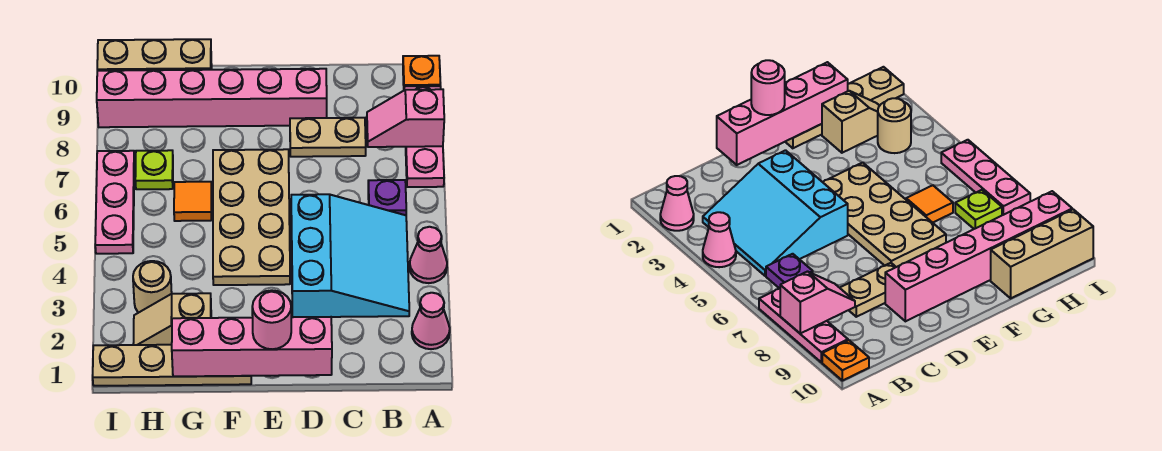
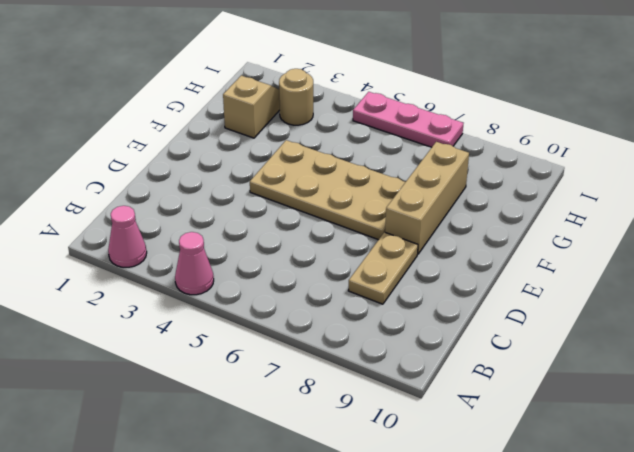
tan 1x3 brick [385,142,469,254] -> tan 1x3 brick moved to [97,39,212,71]
none -> pink 1x3 plate [404,86,444,187]
none -> orange 1x1 plate [403,56,440,87]
none -> cyan 3x3 slope [291,194,409,317]

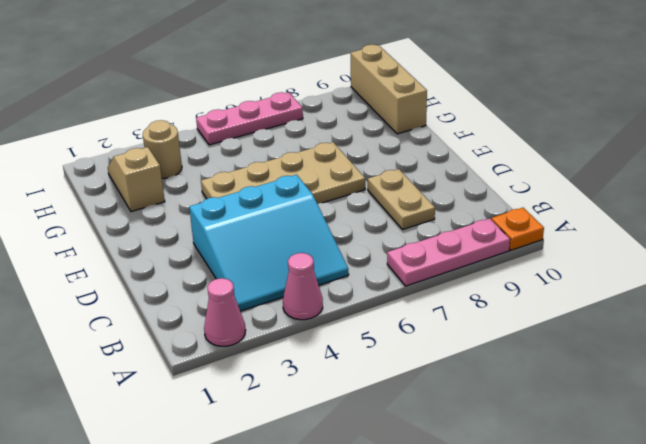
none -> purple 1x1 plate [368,180,406,215]
none -> pink 1x6 brick [97,69,327,127]
none -> tan 1x4 plate [93,345,251,386]

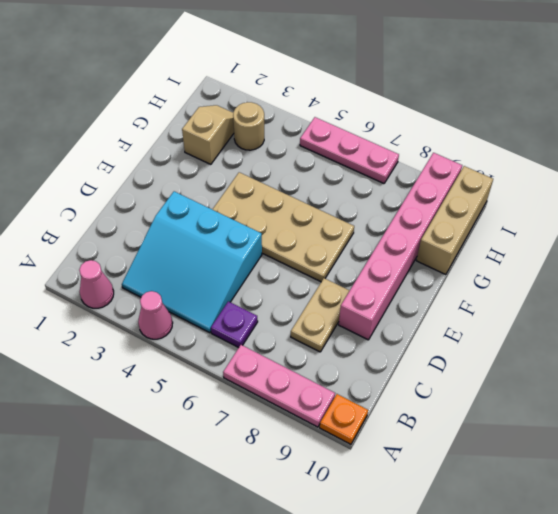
none -> tan 1x4 plate [93,345,251,386]
none -> orange 1x1 tile [174,182,212,221]
none -> lime 1x1 plate [135,150,173,189]

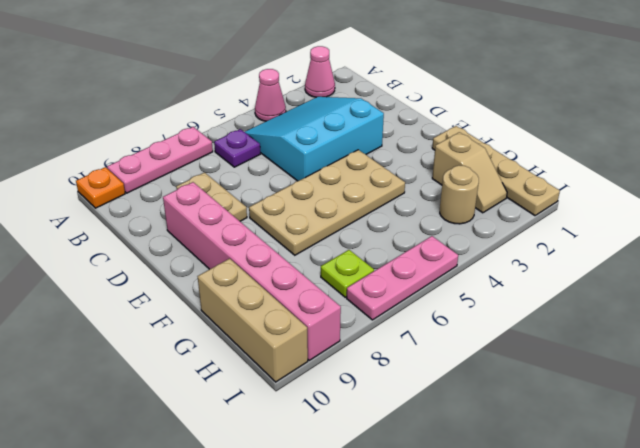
none -> orange 1x1 tile [174,182,212,221]
none -> pink 1x2 slope [367,89,444,147]
none -> pink 1x4 brick [172,317,332,376]

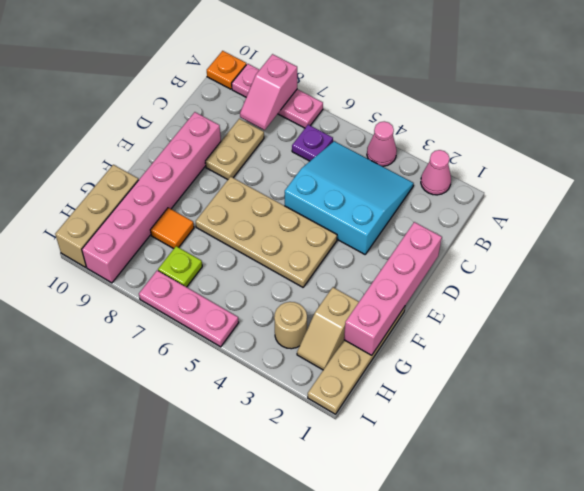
orange 1x1 tile [150,208,194,249] -> orange 1x1 tile moved to [174,182,212,221]
none -> pink 1x1 round brick [252,290,291,349]

